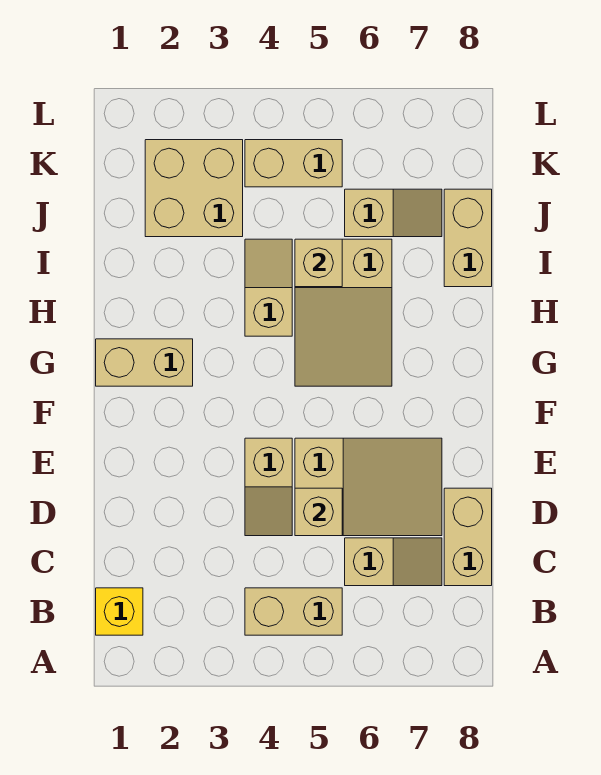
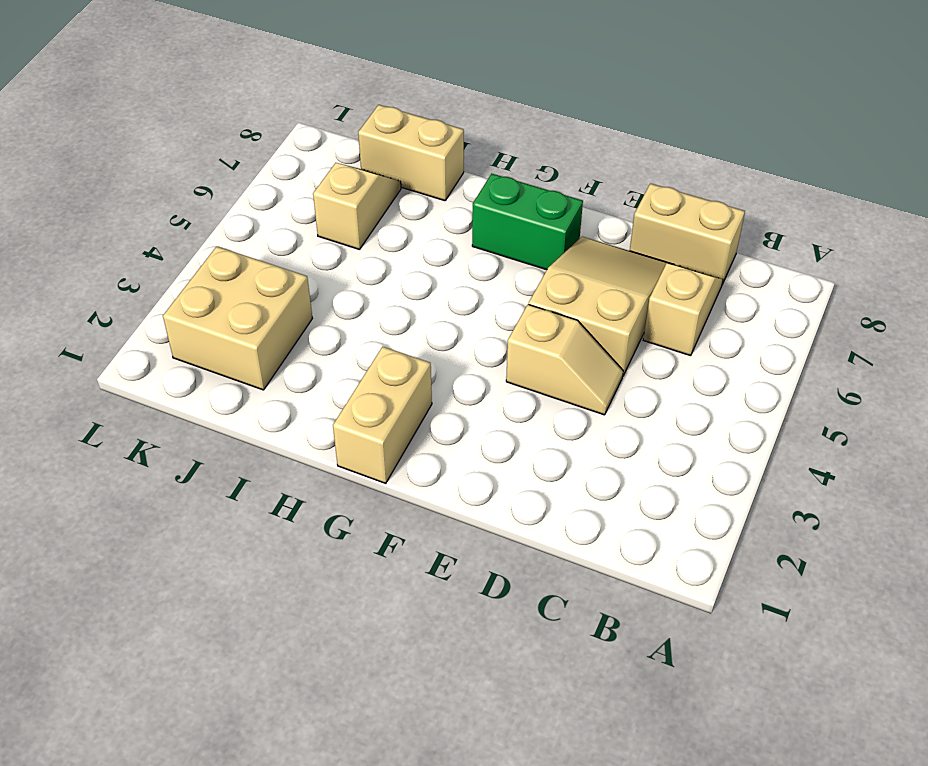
green 1x2 brick [472,174,583,270] -> none
none -> yellow 1x1 brick [96,588,143,635]
none -> tan 1x2 brick [245,588,342,635]
none -> tan 2x3 slope [295,239,392,386]

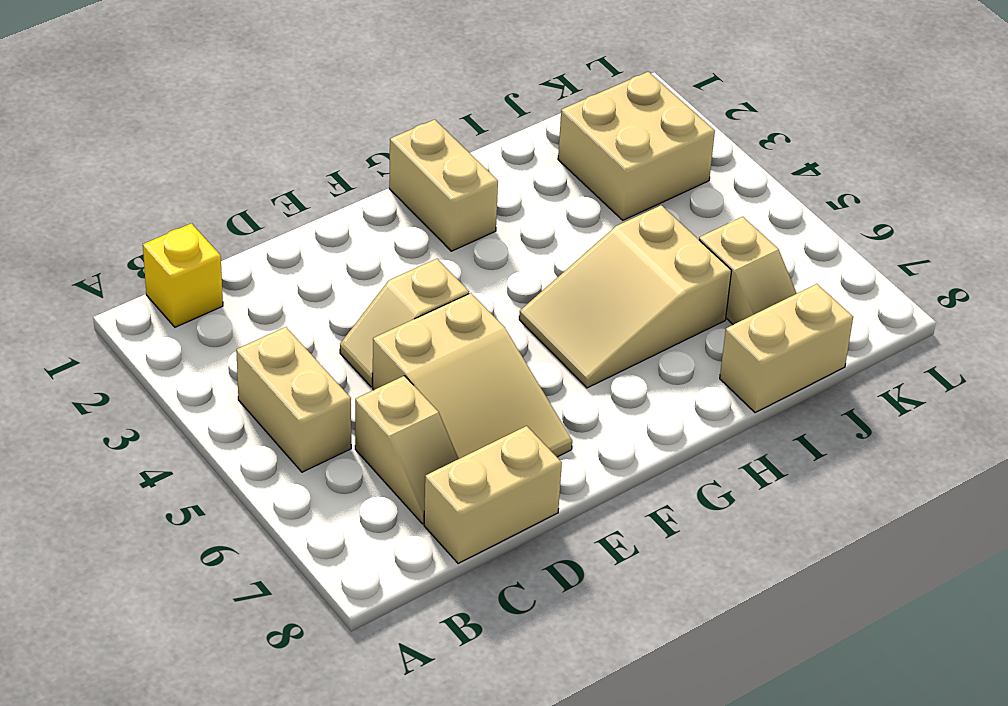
none -> tan 1x2 slope [245,239,292,336]
none -> tan 1x2 brick [245,140,342,187]
none -> tan 1x1 brick [295,488,342,536]

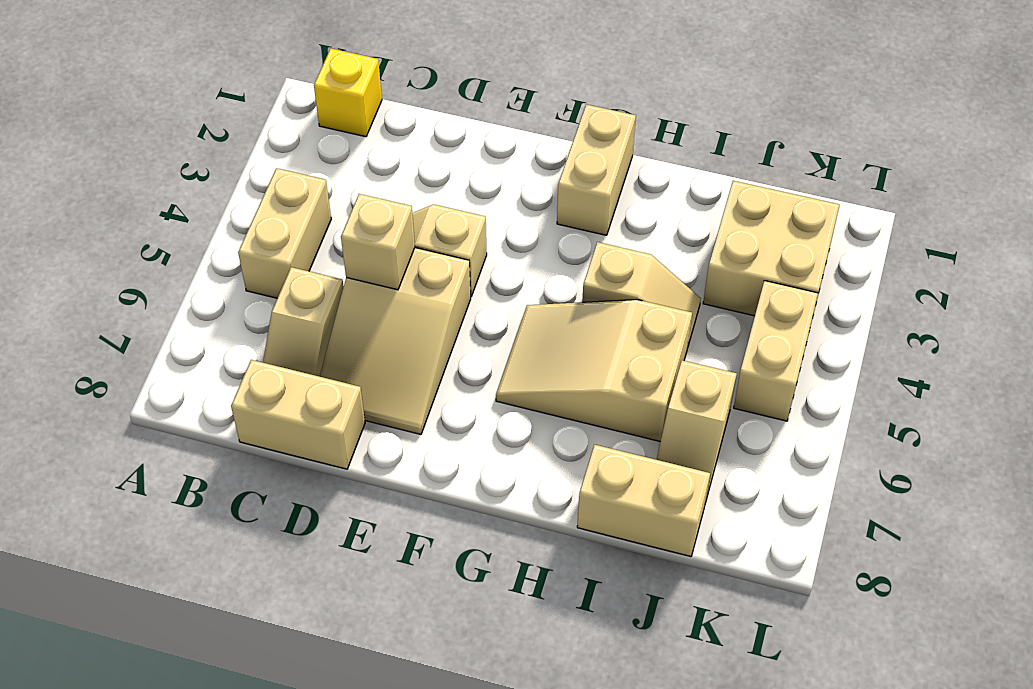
none -> tan 1x1 brick [295,239,342,287]

